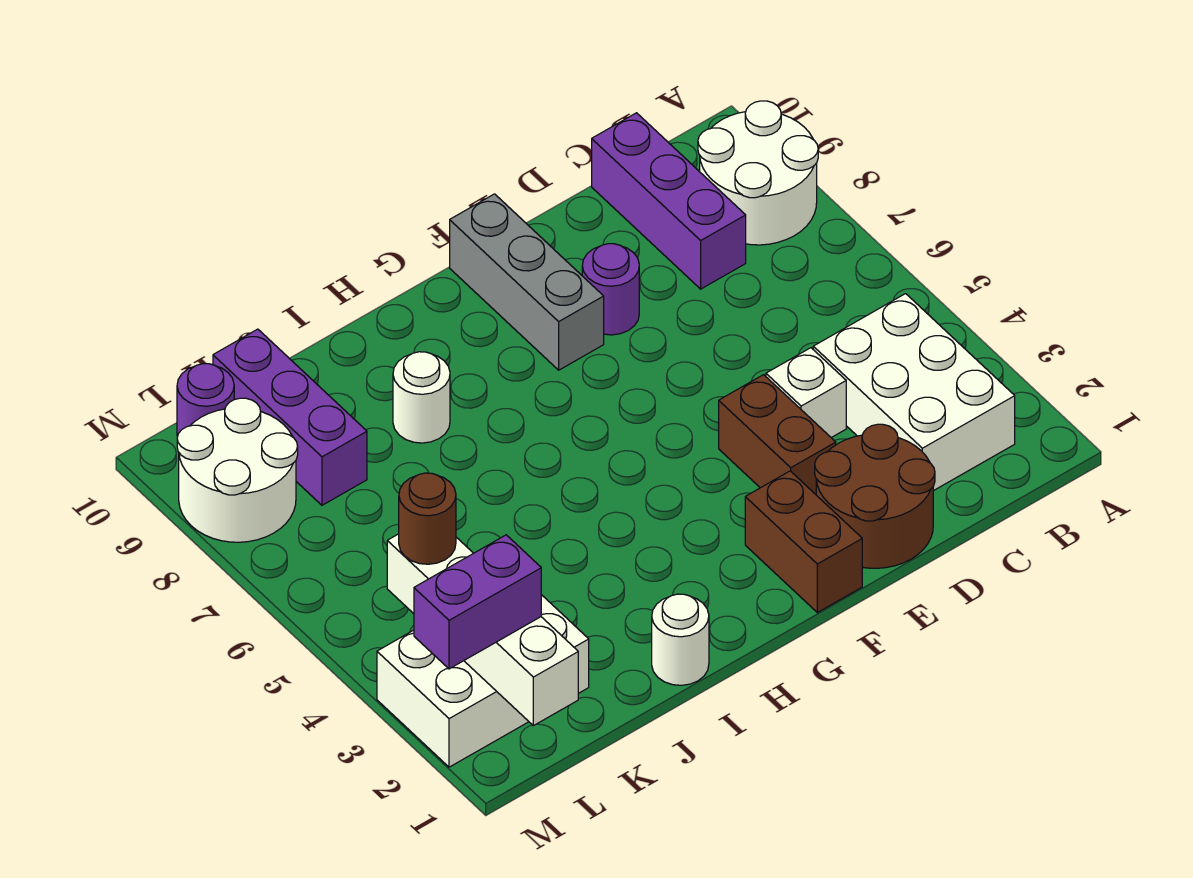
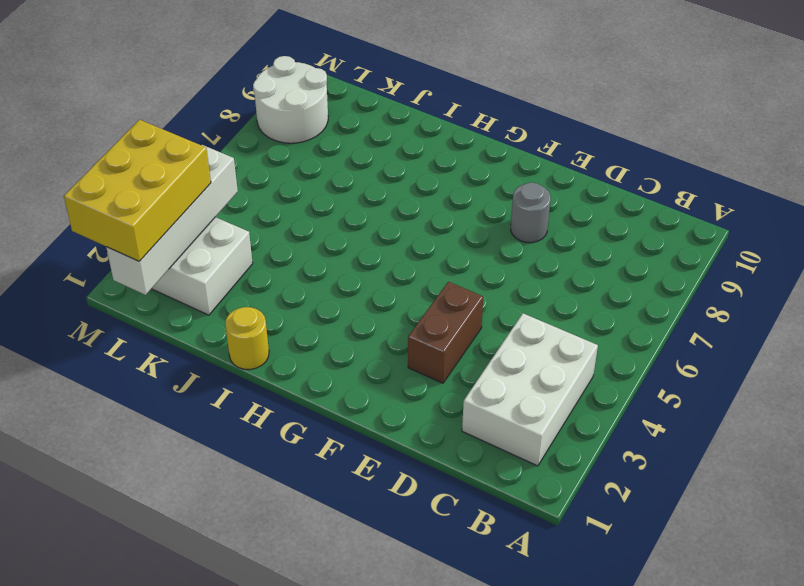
grey 1x1 round brick [511,182,551,243] -> purple 1x1 round brick [582,244,639,335]
yellow 1x1 round brick [225,307,269,370] -> white 1x1 round brick [652,594,709,685]
yellow 2x3 brick [64,120,211,261] -> purple 1x2 brick [414,535,541,669]
none -> white 2x2 round brick [698,101,818,245]
none -> purple 1x3 brick [592,113,746,289]
none -> brown 2x2 round brick [815,424,935,568]

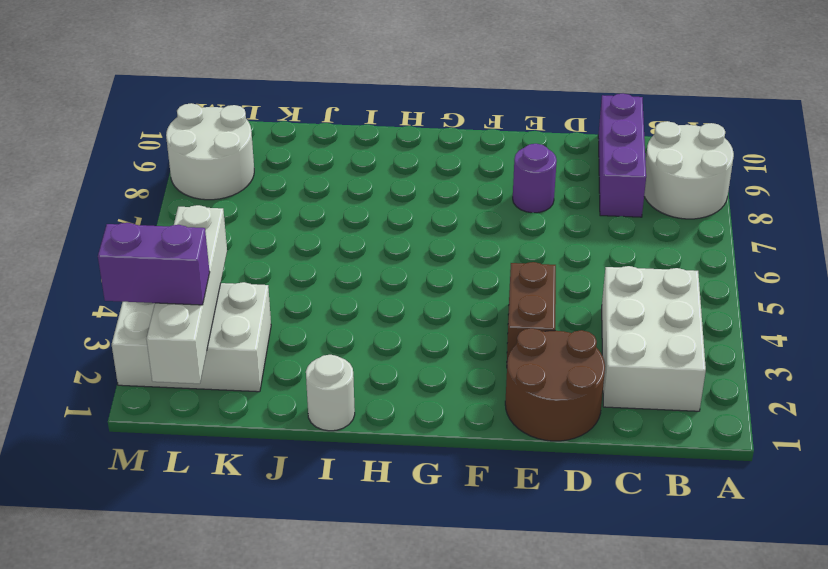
none -> white 1x1 brick [766,348,846,438]
none -> brown 1x2 brick [745,471,862,613]
none -> grey 1x3 brick [450,194,604,370]

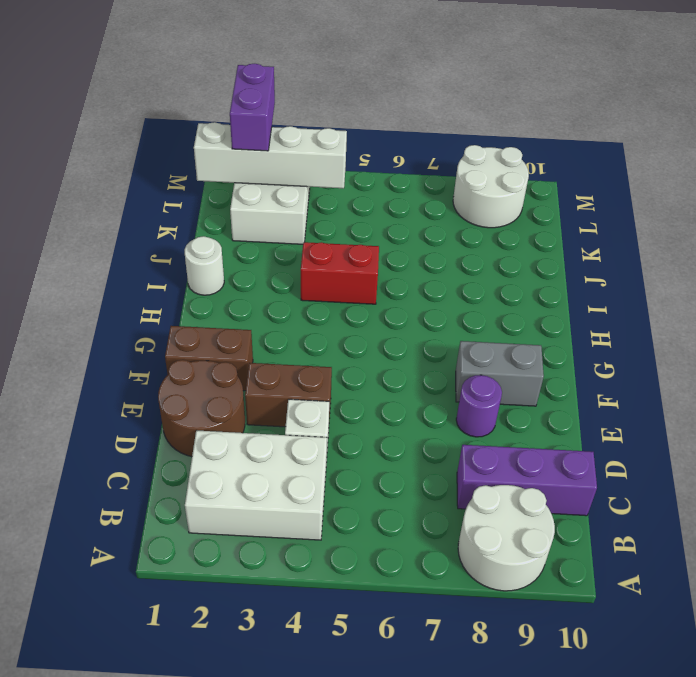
grey 1x2 brick [456,341,544,406] -> grey 1x3 brick [450,194,604,370]
red 1x2 brick [301,242,379,304] -> none
none -> white 1x1 round brick [393,352,450,443]
none -> purple 1x3 brick [213,329,367,505]
none -> purple 1x1 round brick [177,364,234,436]

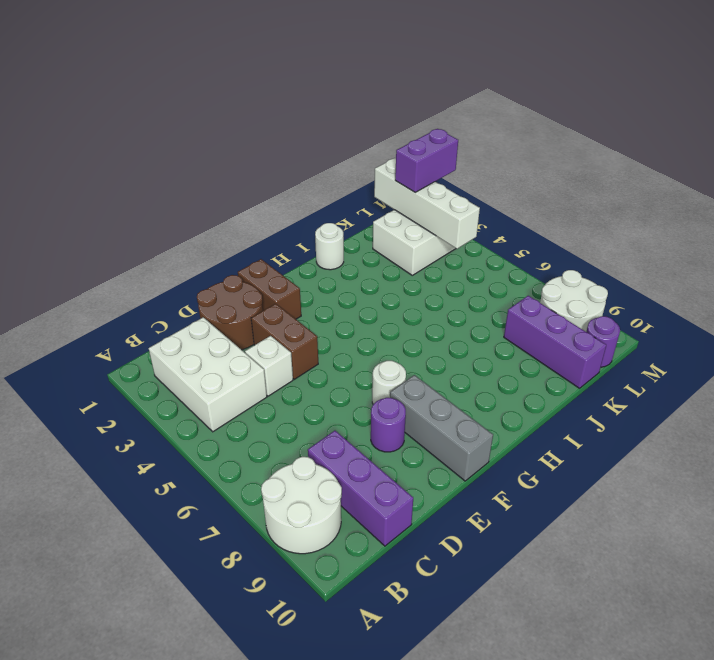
white 1x1 round brick [372,361,406,404] -> white 1x1 round brick moved to [393,352,450,443]
none -> brown 1x1 round brick [399,473,456,564]

